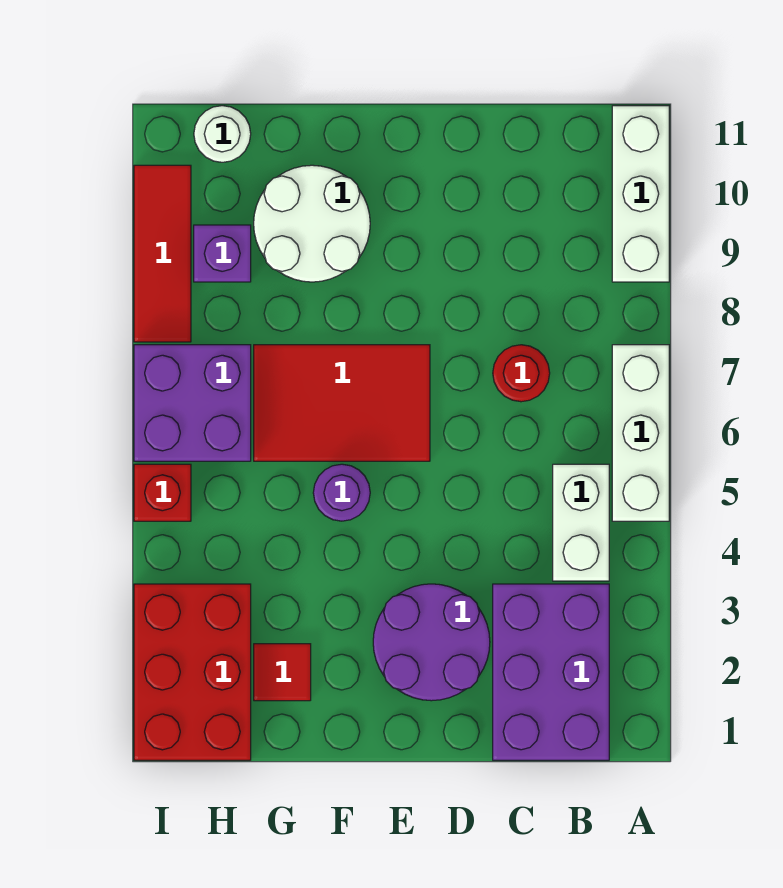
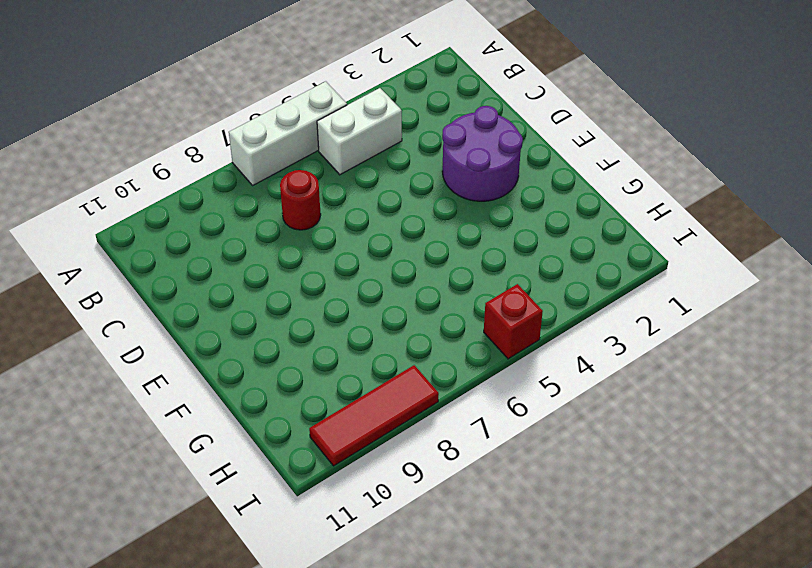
none -> white 1x3 brick [612,106,669,282]
none -> purple 2x3 brick [493,584,609,760]
none -> red 2x3 tile [254,345,430,461]

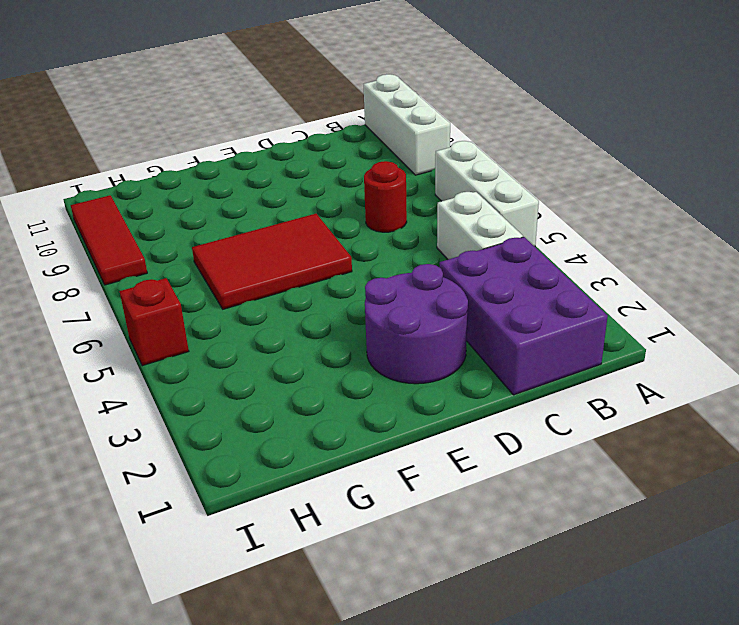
none -> purple 1x1 round brick [313,464,370,521]
none -> white 2x2 round brick [254,165,370,282]
none -> red 1x1 tile [254,644,311,701]

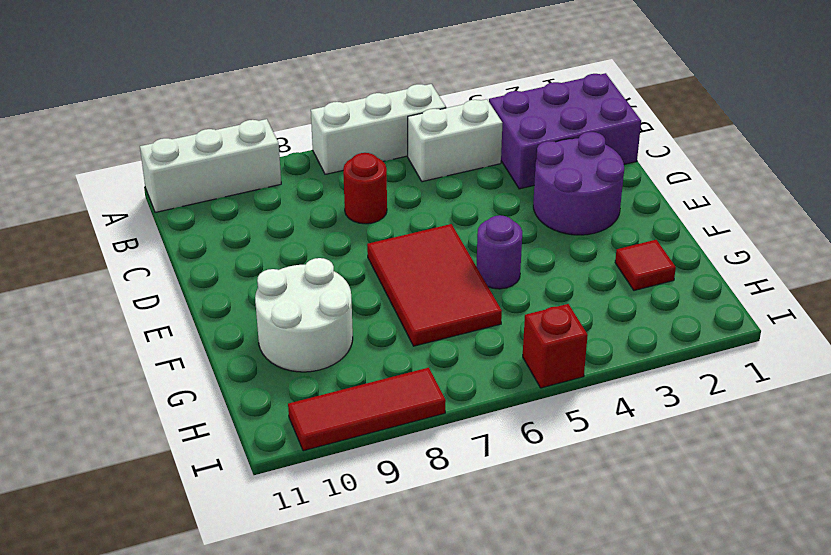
none -> red 2x3 brick [134,584,251,760]
none -> purple 2x2 brick [134,345,251,461]
none -> purple 1x1 brick [194,225,251,282]

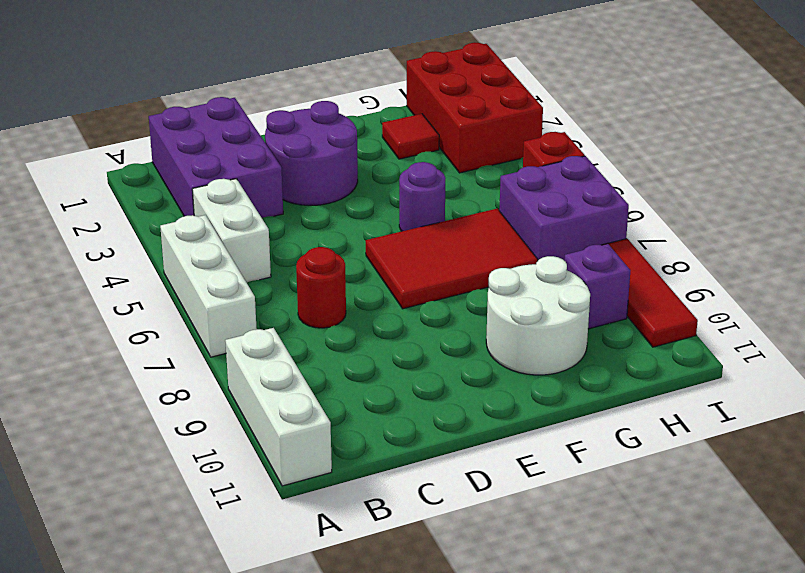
none -> white 1x1 round brick [194,106,251,162]

